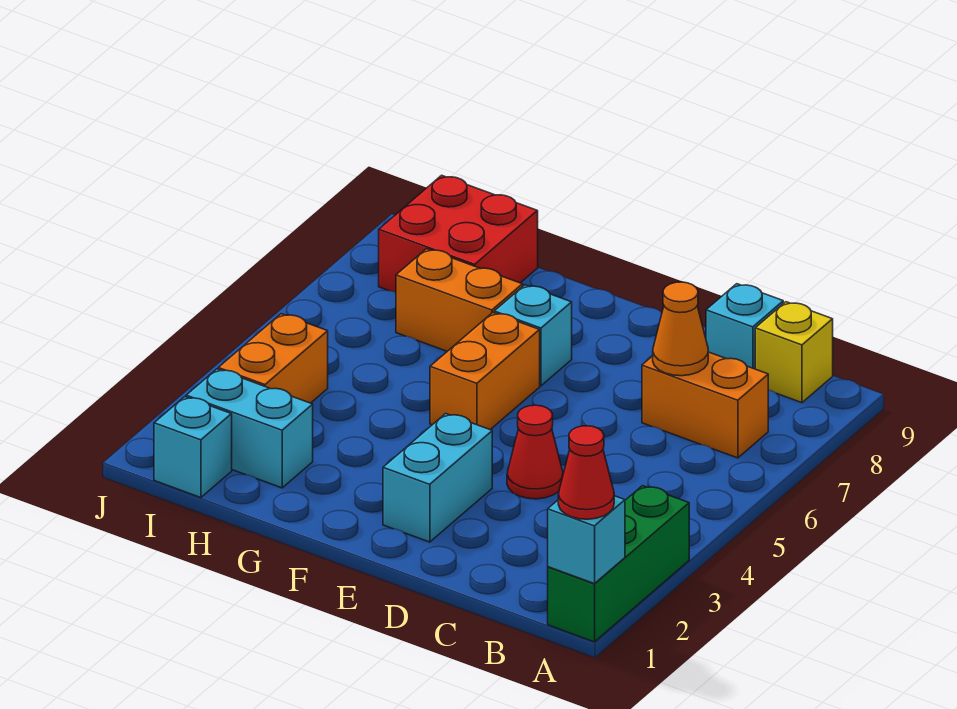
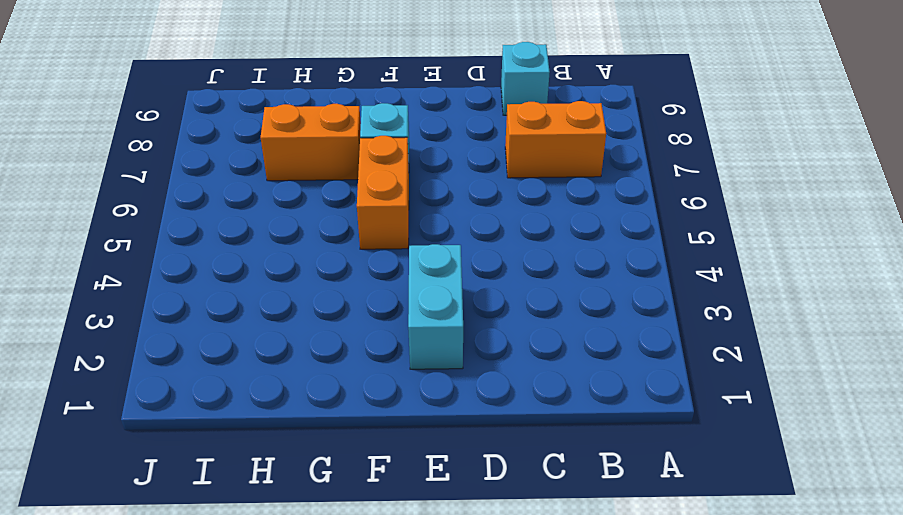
none -> green 1x3 brick [548,486,689,642]
none -> yellow 1x1 brick [755,302,833,403]
none -> red 1x1 cone [507,405,563,499]

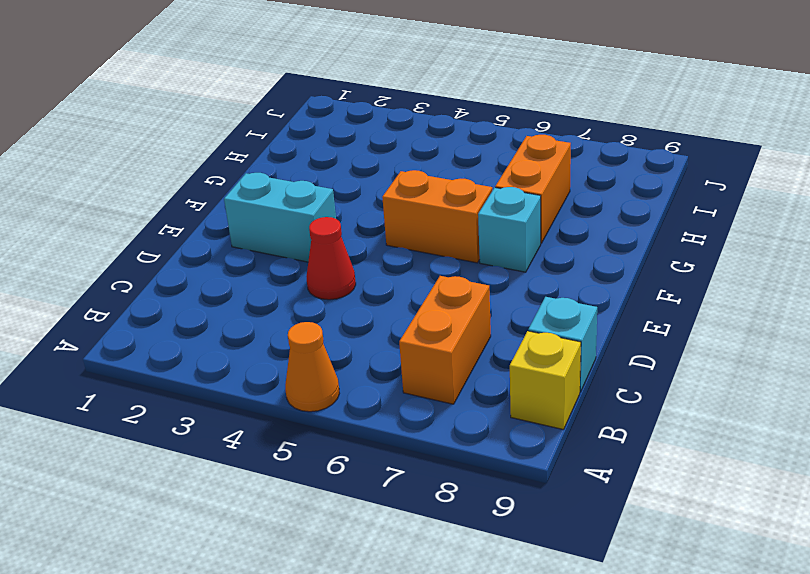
orange 1x1 cone [285,322,339,412] -> orange 1x1 cone moved to [653,282,708,376]
none -> green 1x3 brick [548,486,689,642]
none -> cyan 1x2 brick [186,369,313,488]
none -> red 2x2 brick [379,175,538,292]

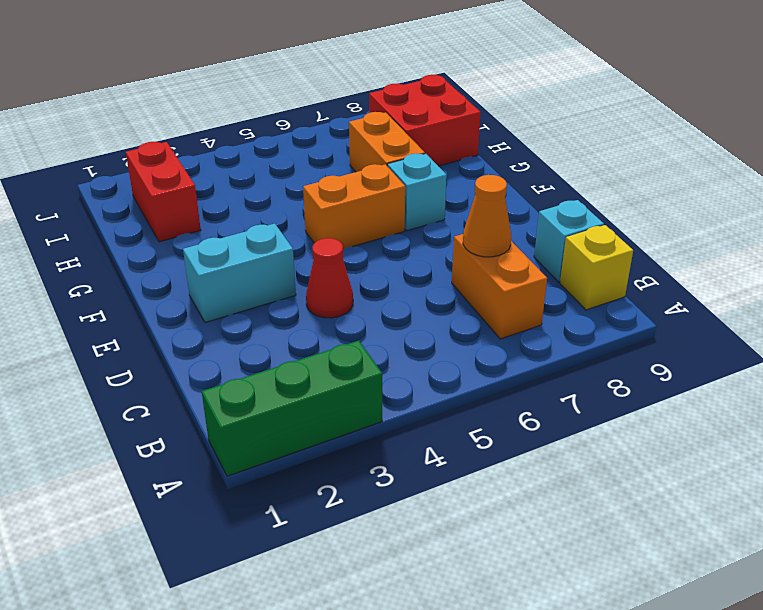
red 1x2 brick [126,142,201,242] -> cyan 1x2 brick [186,369,313,488]
none -> cyan 1x1 brick [154,397,232,498]
none -> orange 1x2 brick [218,314,328,403]
none -> cyan 1x1 brick [548,496,625,584]

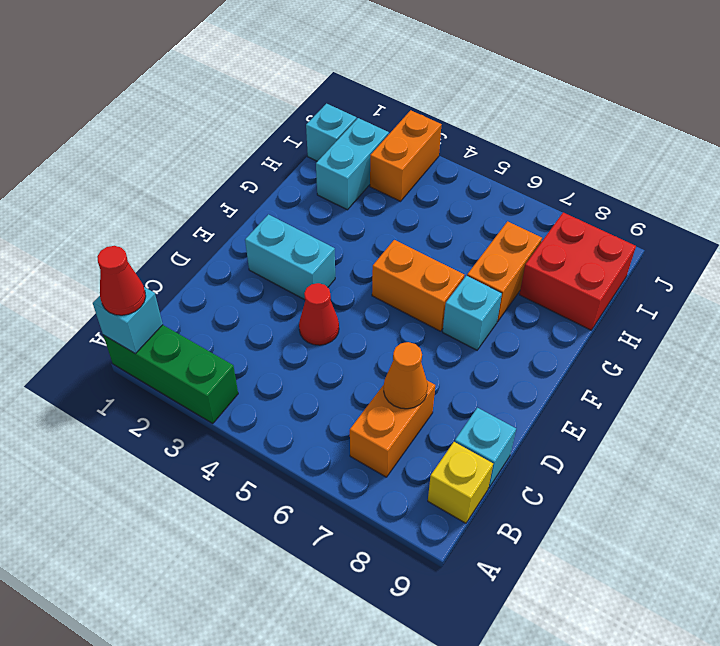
orange 1x2 brick [370,110,442,201] -> orange 1x2 brick turned to [218,314,328,403]

